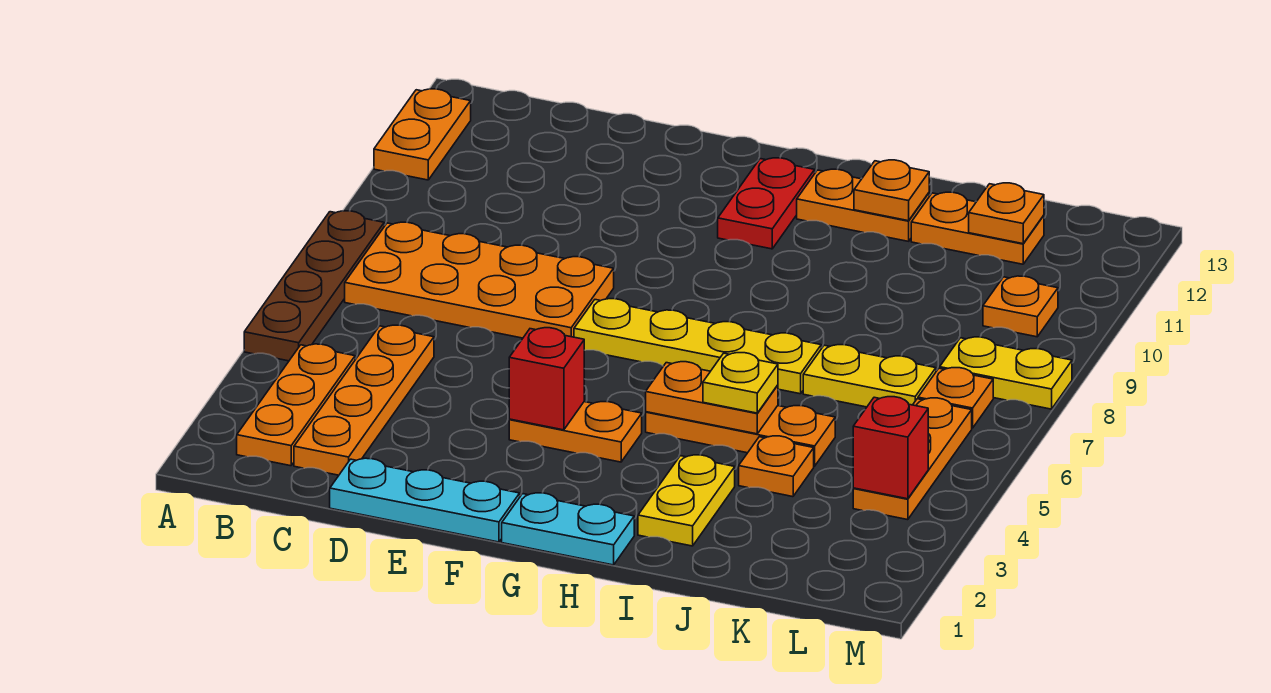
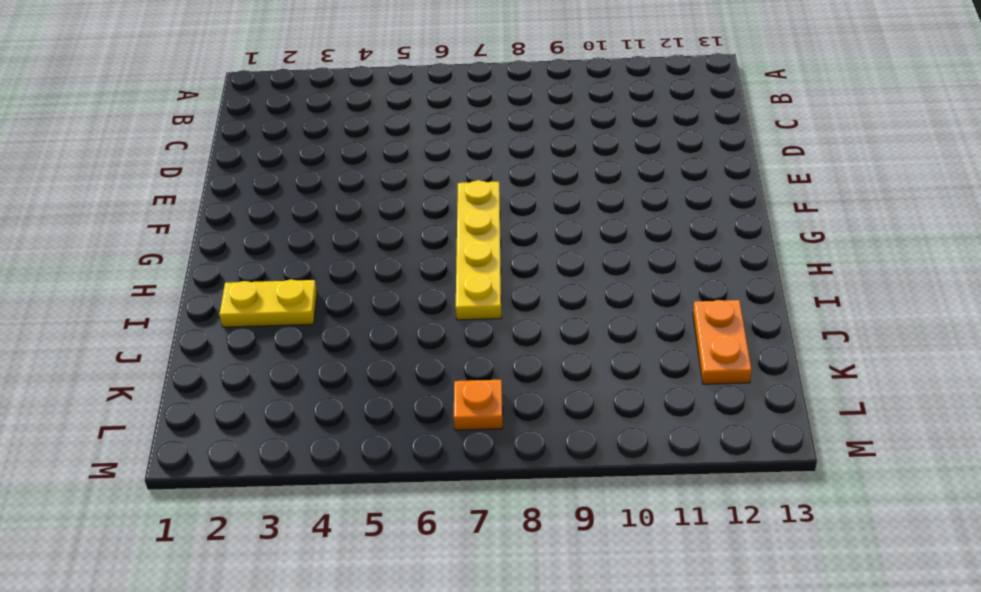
none -> brown 1x4 plate [244,211,384,361]
none -> orange 1x2 plate [374,89,471,180]
none -> orange 1x3 plate [237,344,355,466]

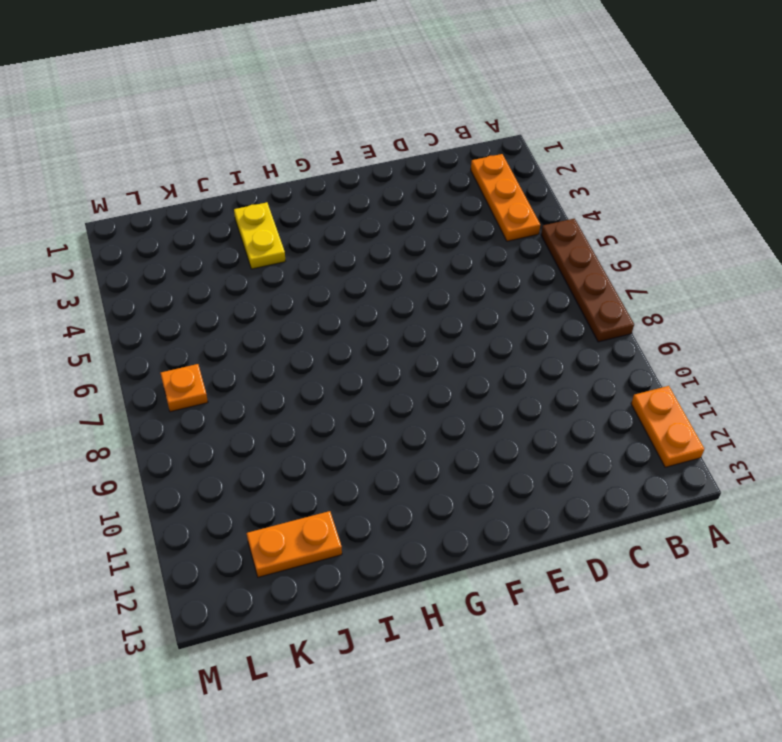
none -> orange 2x4 plate [345,222,614,338]
none -> orange 1x4 plate [294,325,434,475]
none -> cyan 1x3 plate [330,458,520,542]

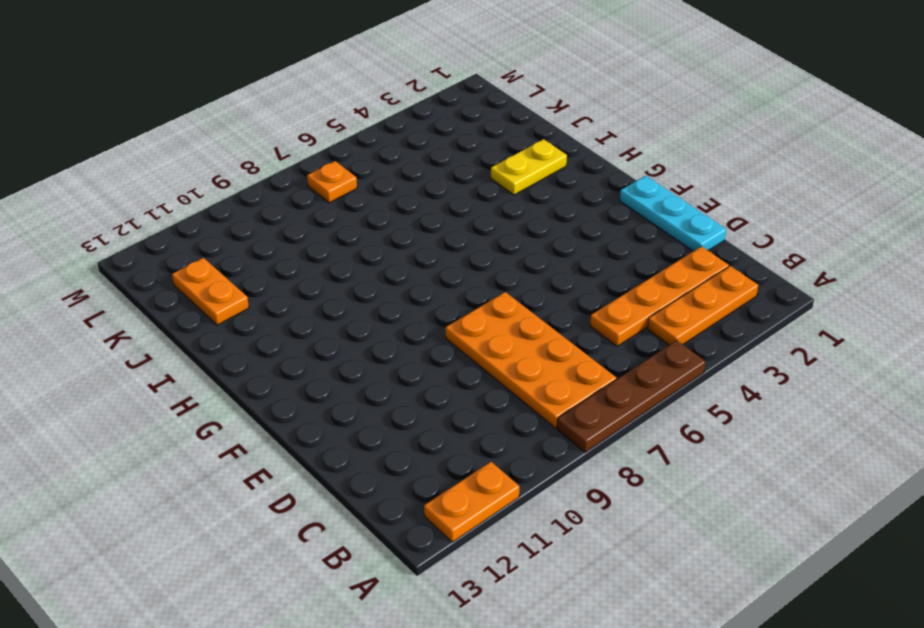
none -> orange 1x2 plate [509,402,642,462]
none -> yellow 1x4 plate [574,299,821,394]
none -> cyan 1x2 plate [502,493,634,565]

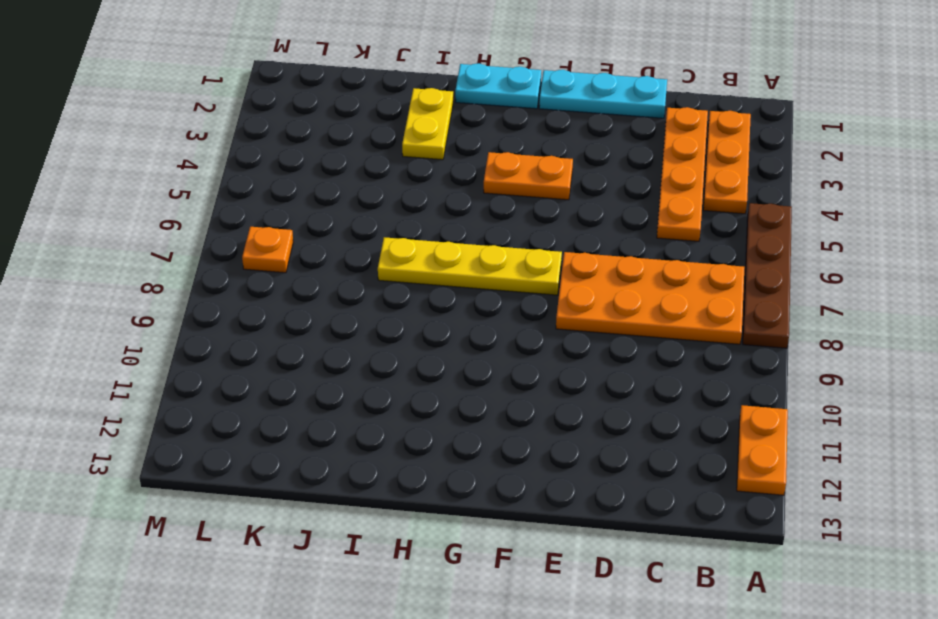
none -> red 1x2 plate [718,158,815,249]
none -> orange 1x3 plate [646,406,835,466]
none -> orange 1x2 plate [797,169,929,241]

